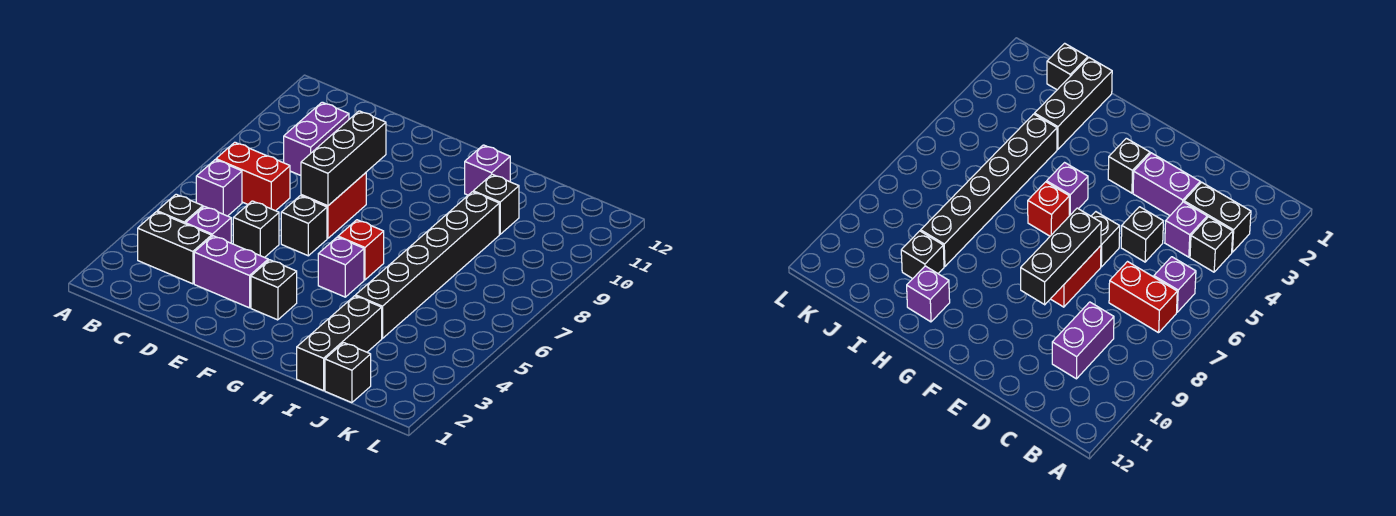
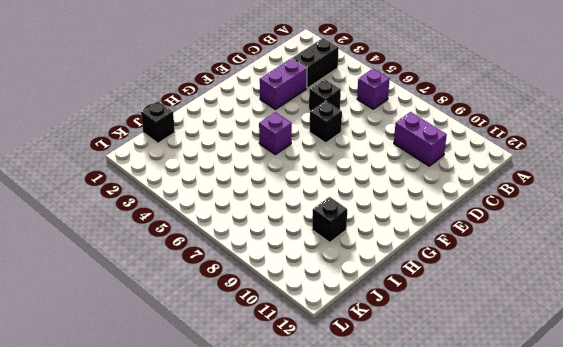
none -> black 1x1 brick [157,194,203,224]
none -> red 1x2 brick [216,142,290,211]
none -> purple 1x1 brick [186,206,231,243]

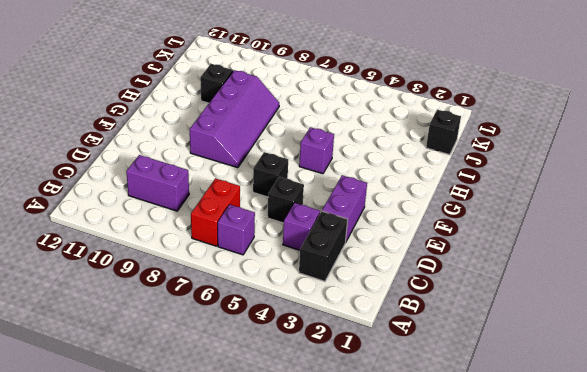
purple 2x4 slope [190,70,279,168] -> black 1x6 brick [356,192,499,339]
none -> black 1x1 brick [157,194,203,224]
none -> red 1x2 brick [301,173,366,238]
none -> black 1x1 brick [251,260,297,320]

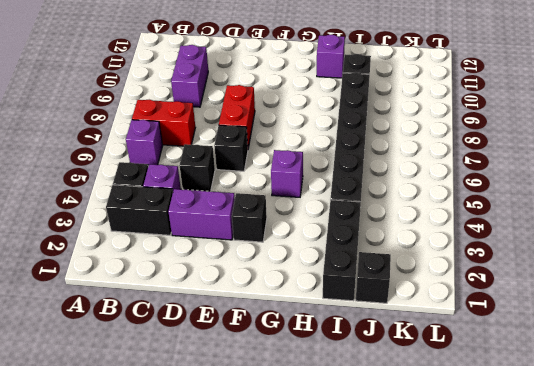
none -> red 1x1 brick [338,220,384,280]
none -> black 1x3 brick [301,111,386,206]

